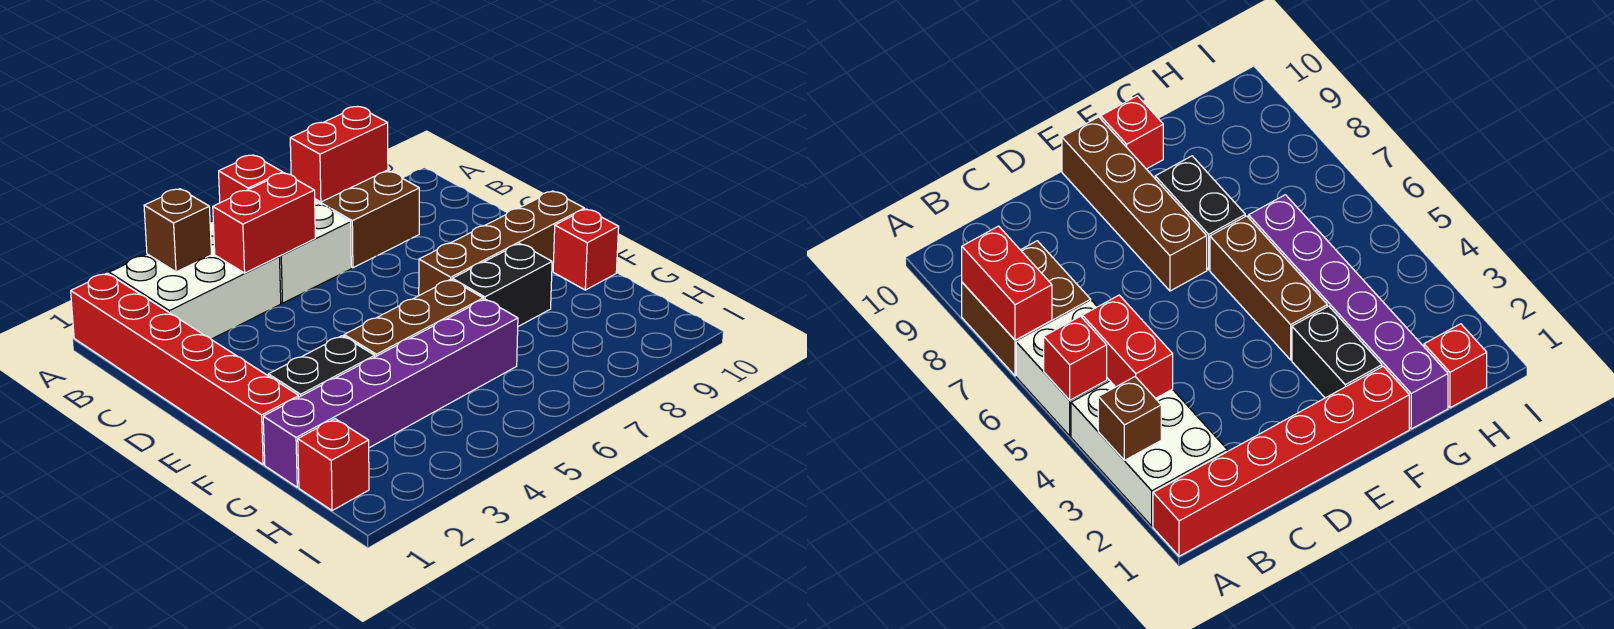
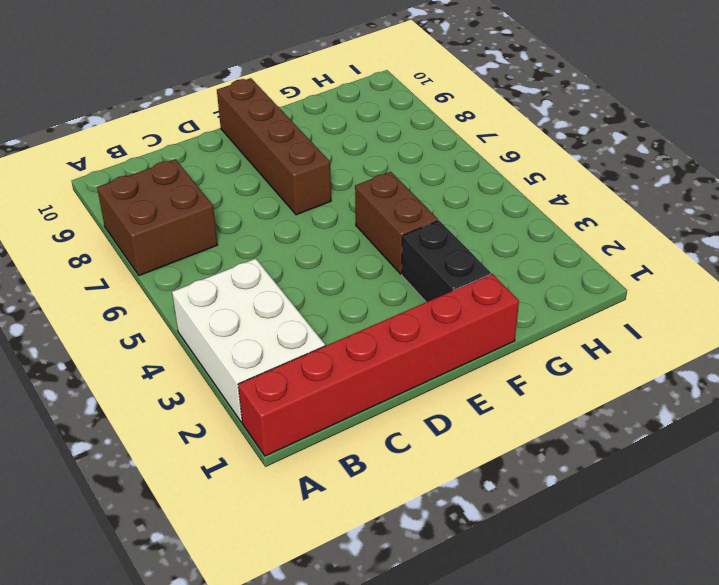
brown 1x2 brick [355,172,438,274] -> brown 1x3 brick [344,279,483,357]
none -> white 2x2 brick [279,201,351,303]
none -> black 1x2 brick [452,244,552,326]
none -> red 1x1 brick [553,209,619,290]

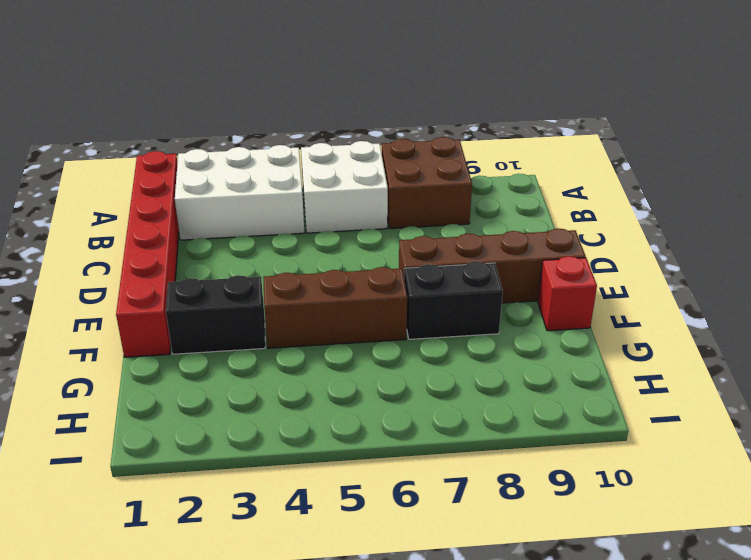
none -> purple 1x6 brick [263,299,518,487]
none -> red 1x1 brick [298,419,369,511]
none -> brown 1x1 brick [144,189,212,272]

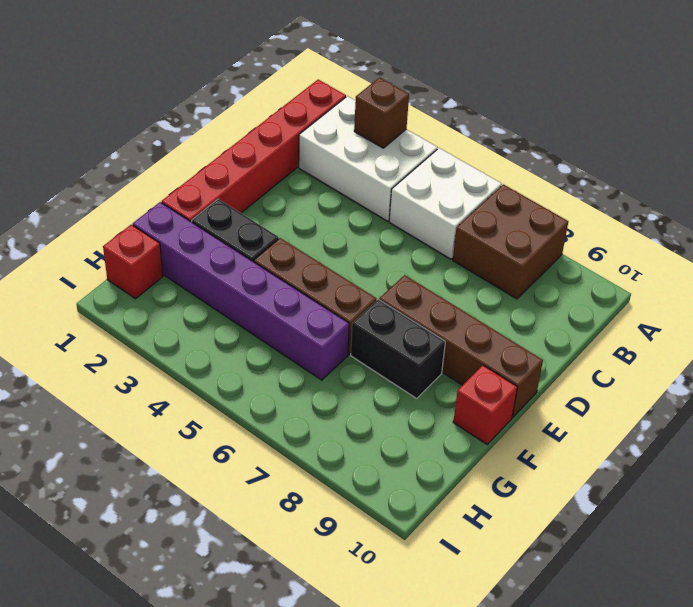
none -> red 1x1 brick [219,155,283,203]
none -> red 1x2 brick [290,107,388,202]
none -> red 1x2 brick [213,173,315,273]

